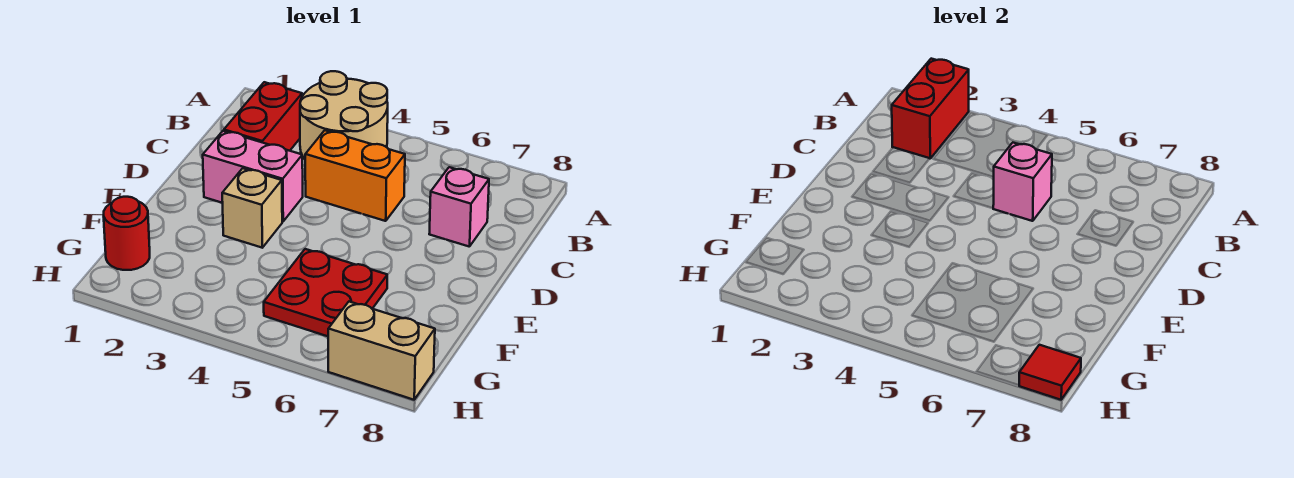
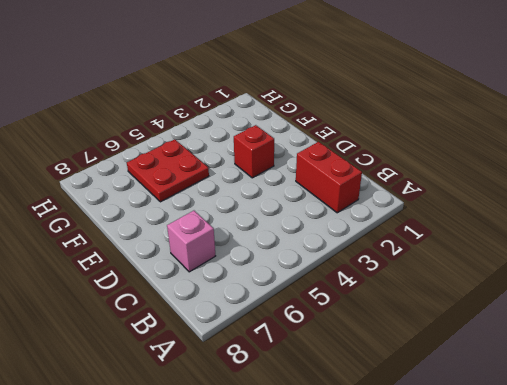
red 1x1 brick [234,125,274,178] -> tan 1x1 brick [222,168,282,248]
none -> tan 2x2 round brick [300,71,388,159]
none -> orange 1x2 brick [305,130,405,221]
none -> pink 1x2 brick [203,131,303,221]

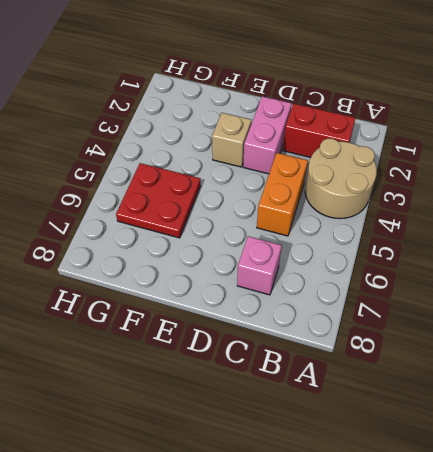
none -> red 1x1 round brick [104,197,150,270]
none -> tan 1x2 brick [328,302,435,400]
none -> red 1x2 brick [892,59,969,158]

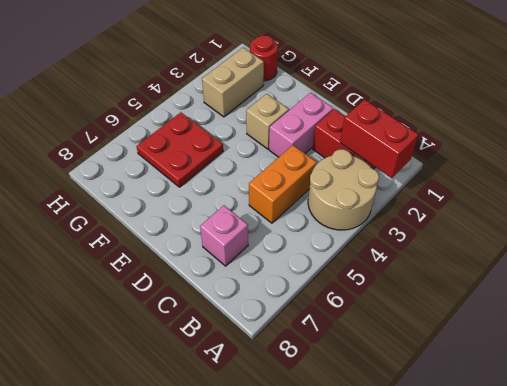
tan 1x2 brick [202,48,264,117] -> tan 1x2 brick moved to [328,302,435,400]
none -> pink 1x1 brick [993,143,1052,221]
none -> red 1x1 tile [1019,345,1081,400]

